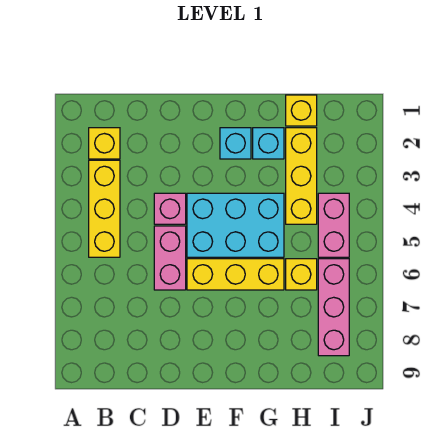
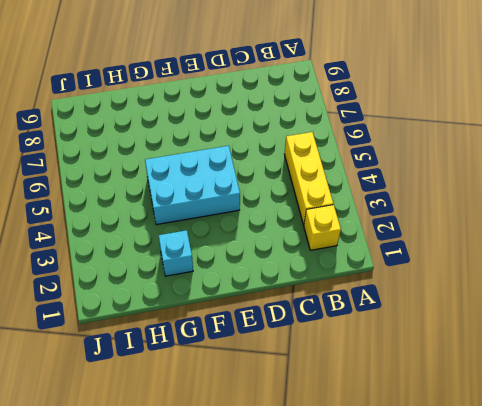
none -> pink 1x1 brick [154,193,186,224]
none -> pink 1x2 brick [154,226,186,290]
none -> yellow 1x3 brick [187,259,284,290]

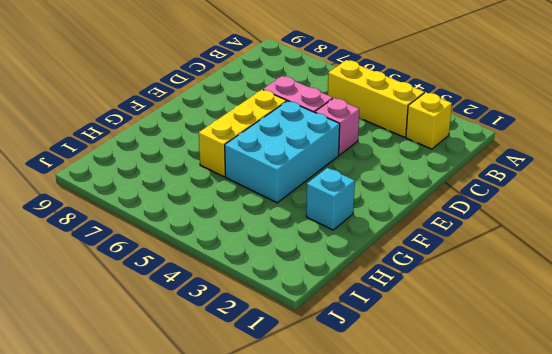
none -> cyan 1x1 brick [220,128,251,159]
none -> yellow 1x1 brick [286,95,317,126]
none -> yellow 1x3 brick [286,128,317,224]

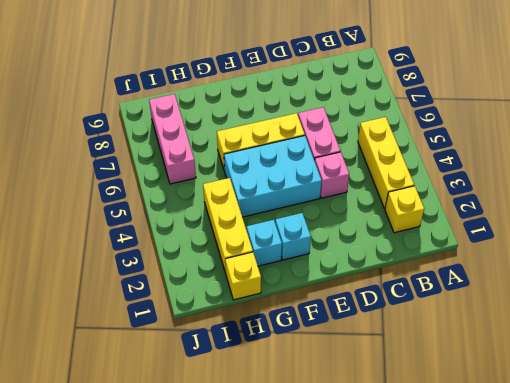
none -> yellow 1x1 brick [286,259,317,290]
none -> pink 1x2 brick [318,193,349,257]

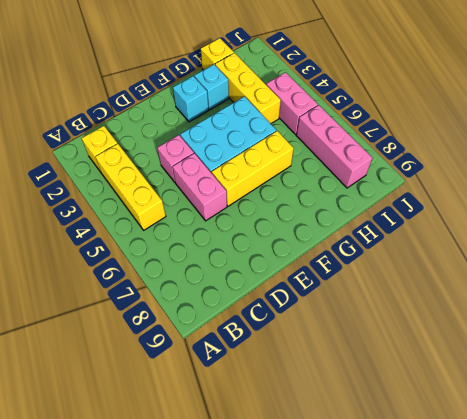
none -> yellow 1x1 brick [286,259,317,290]

